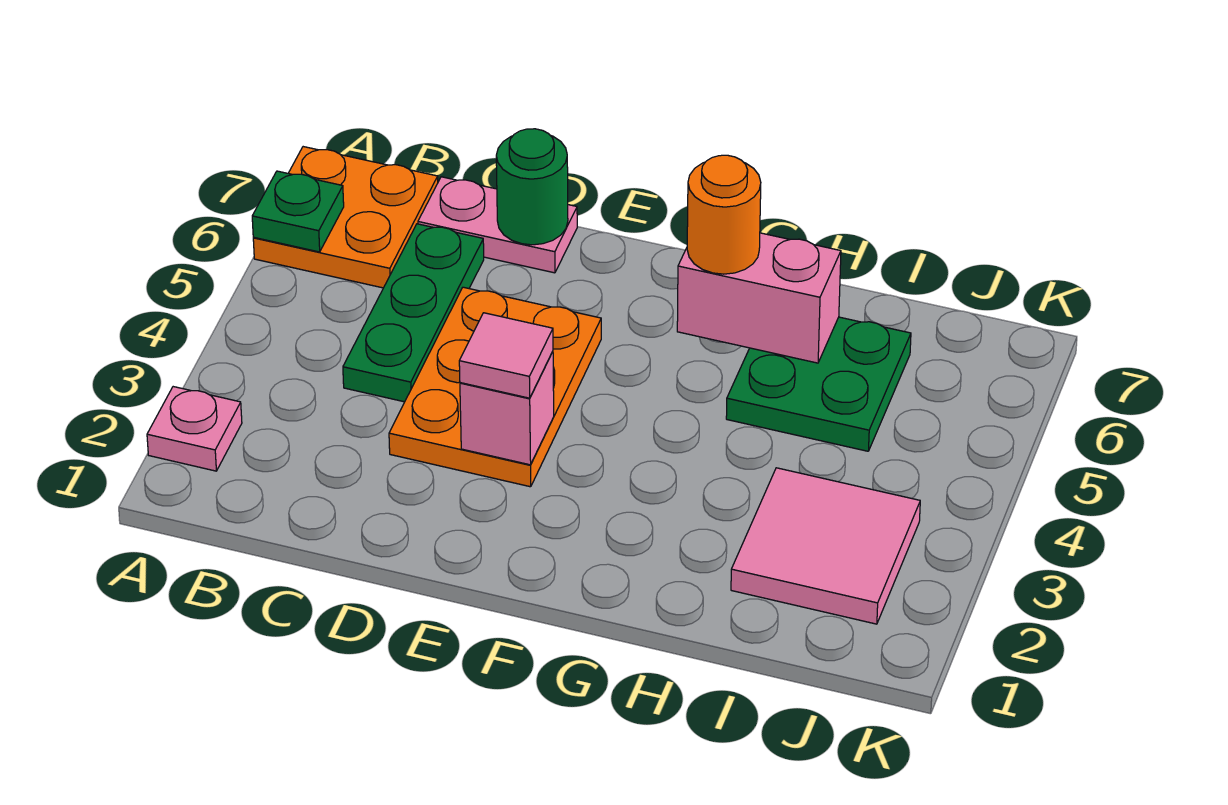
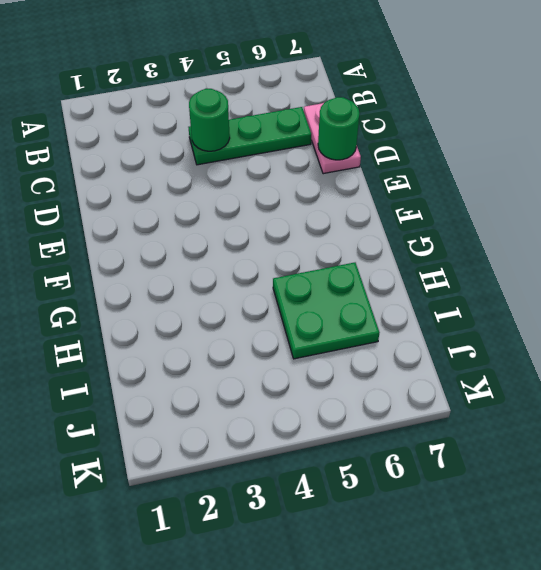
green 1x1 round brick [189,89,230,151] -> none
none -> pink 1x1 plate [147,387,242,471]
none -> orange 2x2 plate [253,147,438,288]
none -> orange 2x3 plate [389,287,601,487]

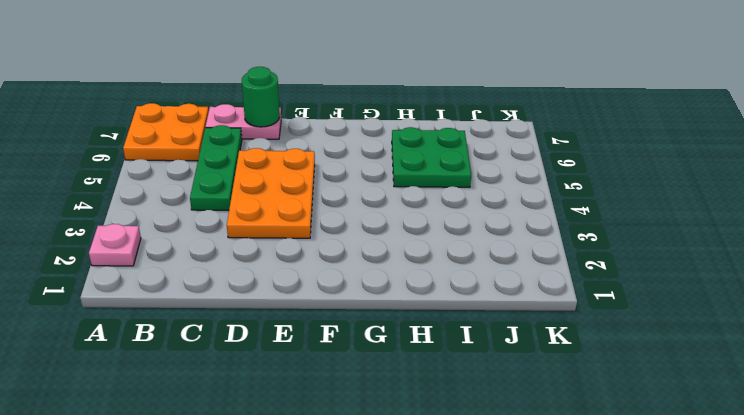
none -> pink 2x2 tile [731,468,920,624]
none -> green 1x1 plate [252,171,344,252]
none -> pink 1x1 brick [460,352,554,465]

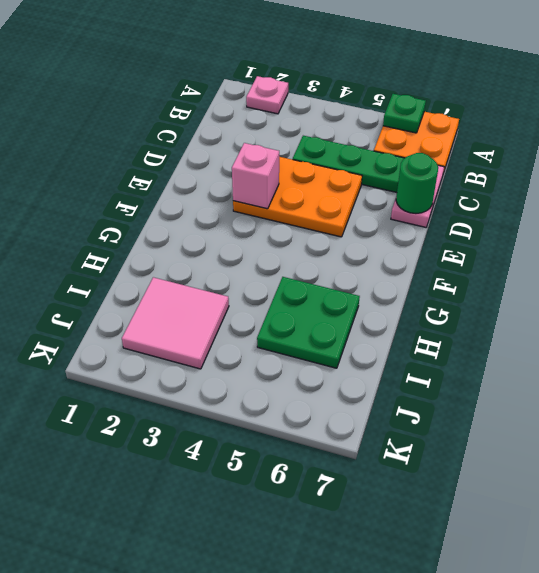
none -> pink 1x2 brick [677,233,841,363]
none -> pink 1x1 tile [459,313,553,398]
none -> orange 1x1 round brick [687,155,761,274]

